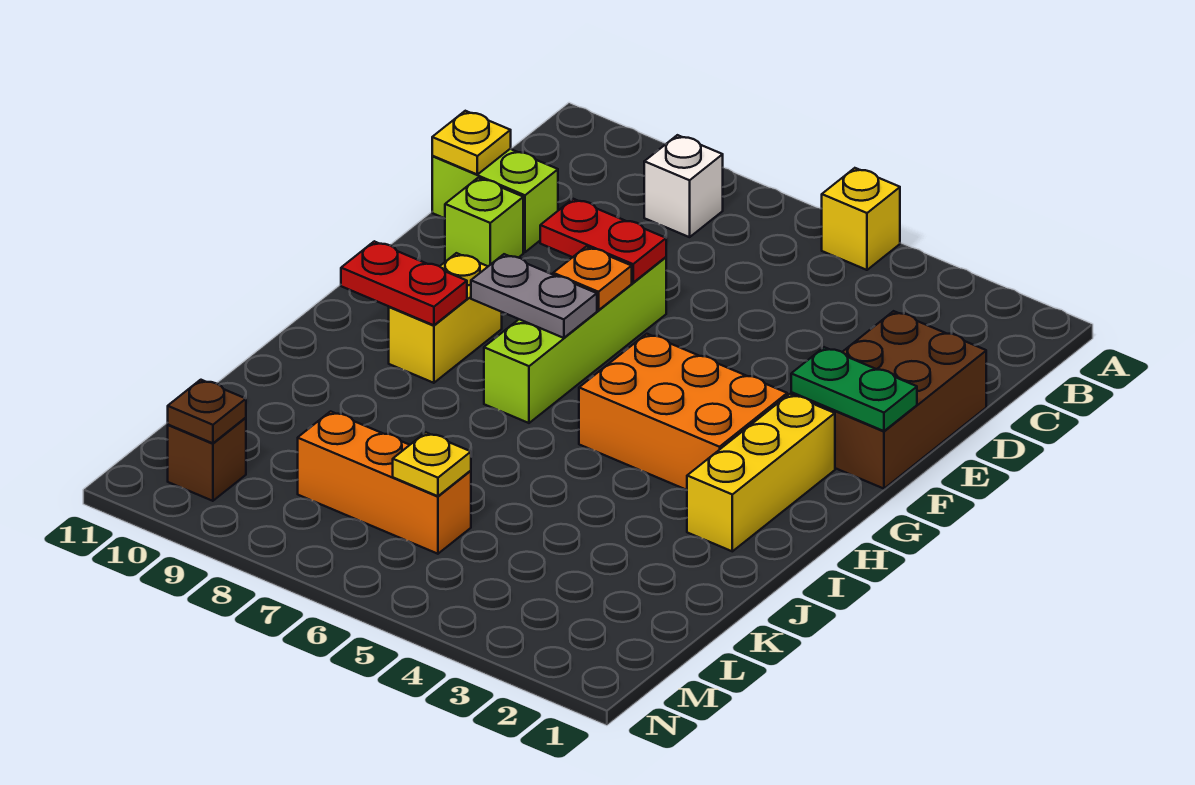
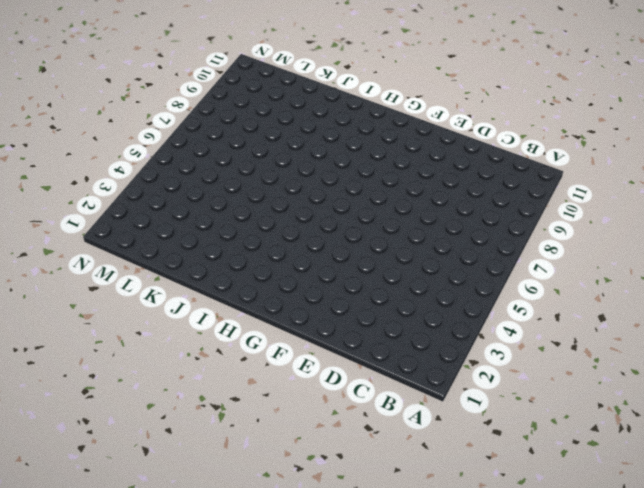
none -> yellow 1x1 brick [822,168,900,270]
none -> white 1x1 brick [644,135,723,237]
none -> brown 2x3 brick [791,311,986,489]

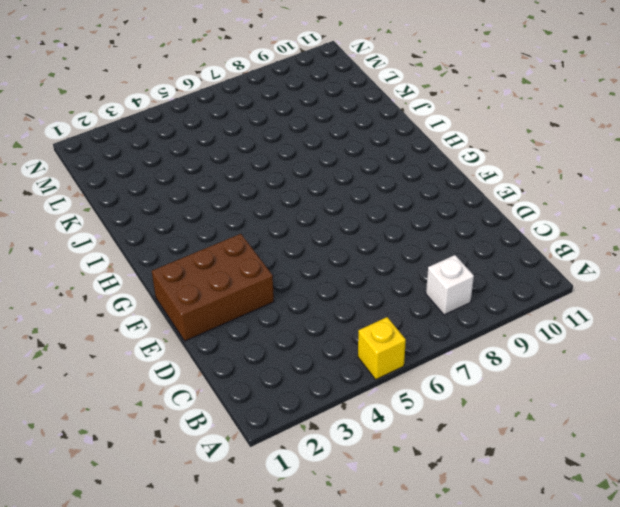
brown 2x3 brick [152,234,274,341] -> brown 2x3 brick turned to [791,311,986,489]
none -> lime 1x2 brick [432,149,558,252]
none -> lime 1x4 brick [484,257,666,423]
none -> lime 1x1 brick [445,178,523,266]

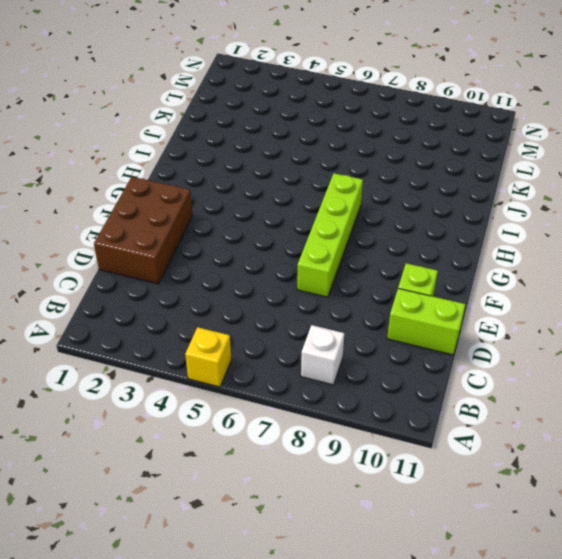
none -> yellow 1x3 brick [687,394,835,551]
none -> orange 2x3 brick [579,334,787,490]
none -> yellow 1x2 brick [389,253,502,383]

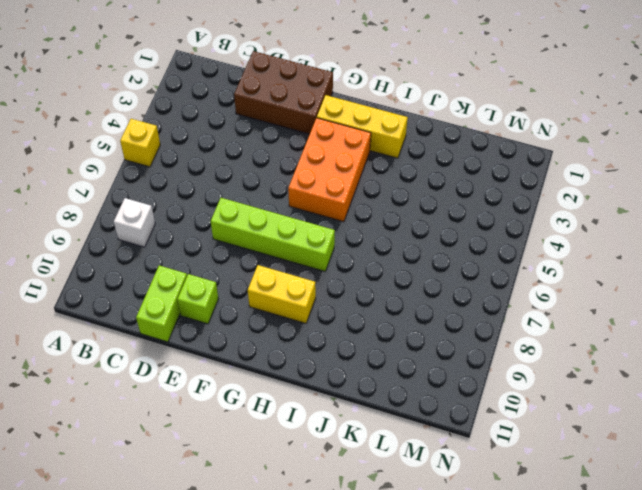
none -> orange 1x3 brick [298,411,471,554]
none -> brown 1x1 brick [168,418,246,501]
none -> yellow 1x1 plate [432,111,511,174]

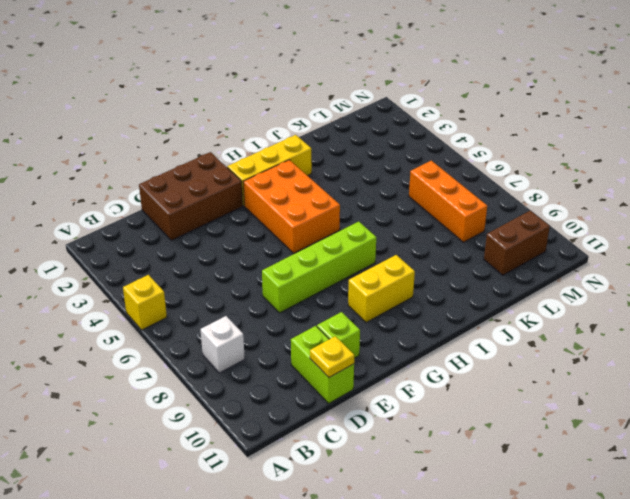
brown 1x2 brick [484,211,550,275] -> brown 1x1 brick [168,418,246,501]
none -> red 1x2 plate [540,199,666,283]
none -> green 1x2 plate [791,347,917,431]
none -> orange 1x1 plate [553,247,632,310]

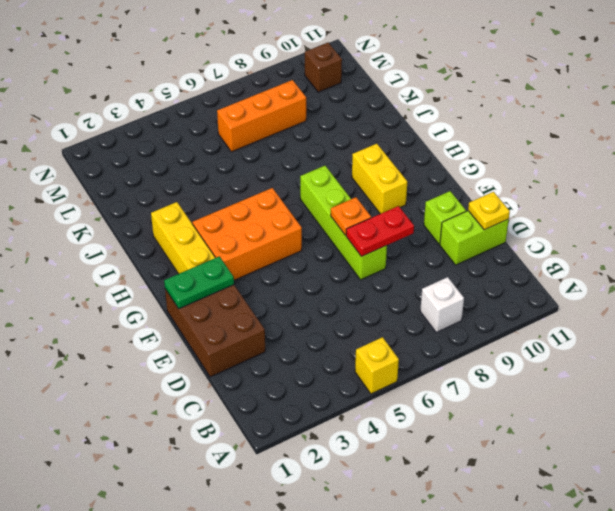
none -> grey 1x2 plate [471,254,597,338]
none -> red 1x2 plate [341,241,467,325]
none -> yellow 1x1 plate [393,433,471,496]

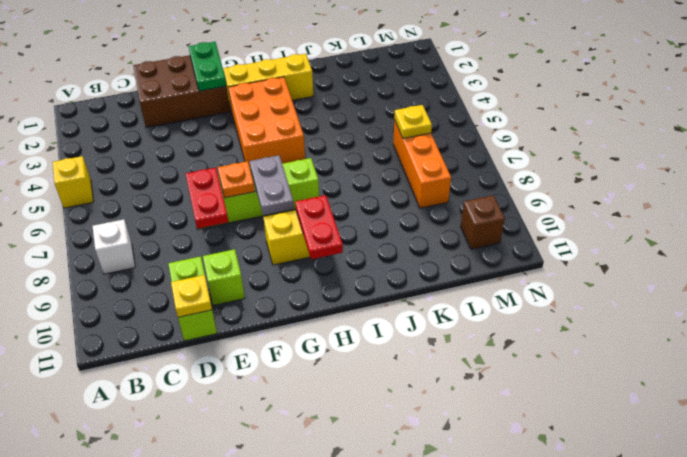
none -> brown 1x1 plate [168,380,246,443]

